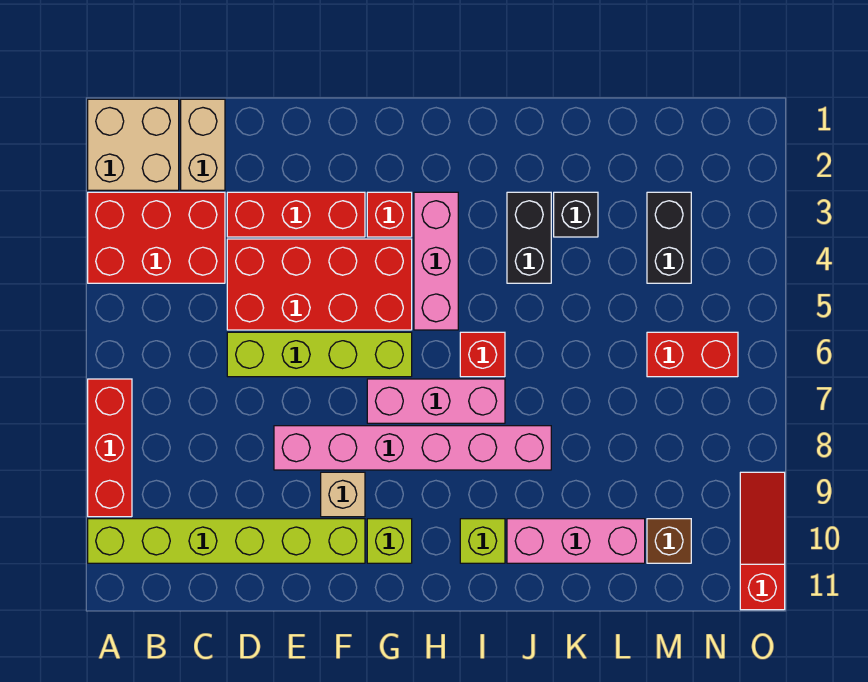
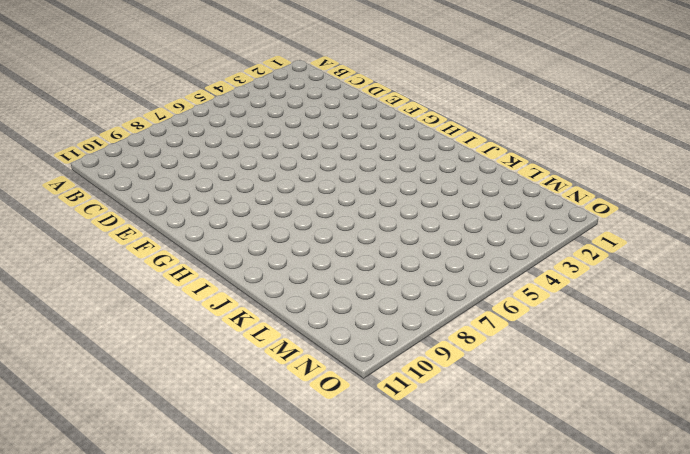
none -> tan 2x2 brick [88,99,179,190]
none -> red 2x3 brick [88,192,225,283]
none -> red 1x3 brick [88,379,132,517]

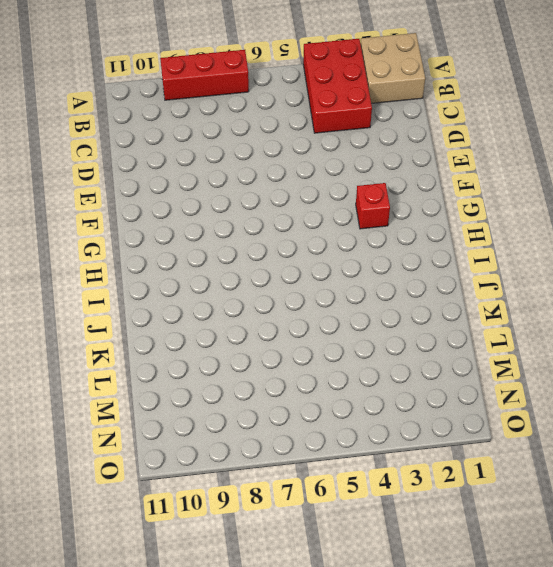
none -> lime 1x6 brick [88,519,365,563]
none -> tan 1x2 brick [181,99,225,190]
none -> red 1x3 brick [227,192,365,237]

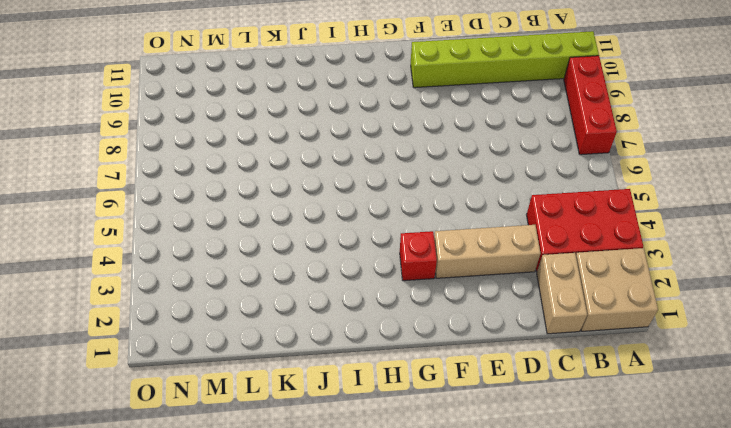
tan 1x3 brick [434,225,540,278] -> red 1x3 brick [227,192,365,237]
none -> red 2x4 brick [227,239,412,330]
none -> lime 1x4 brick [227,332,412,377]
none -> pink 1x6 brick [274,426,551,470]

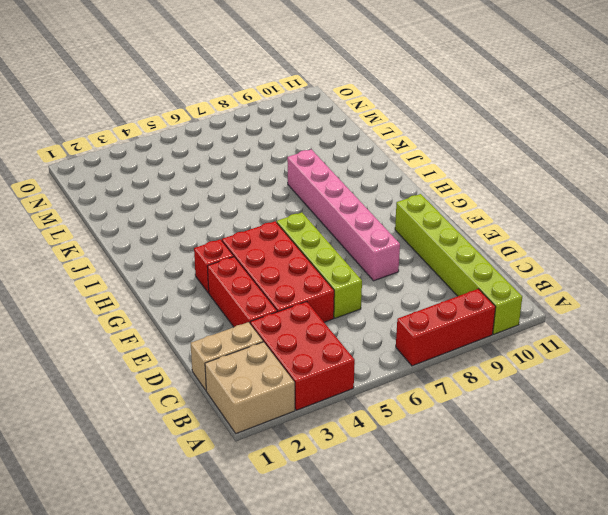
none -> tan 1x1 brick [321,472,365,517]
none -> pink 1x3 brick [367,379,505,423]
none -> lime 1x1 brick [367,519,412,563]

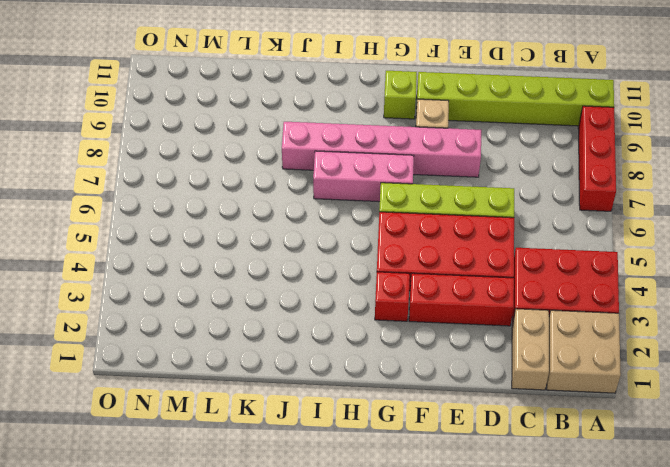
none -> pink 1x3 brick [414,192,458,330]
none -> red 1x1 brick [460,332,505,377]
none -> lime 1x1 brick [460,519,505,563]

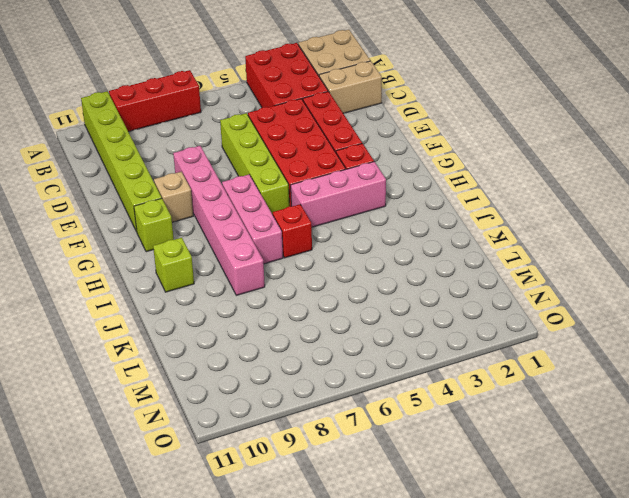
none -> black 1x2 brick [507,192,551,283]
none -> pink 1x3 brick [507,519,645,563]
none -> black 1x1 brick [554,192,598,237]

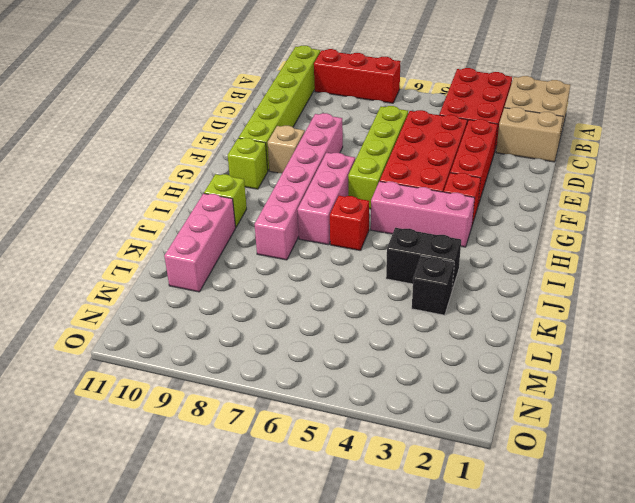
none -> black 1x2 brick [647,192,691,283]
none -> red 1x2 brick [647,332,738,377]
none -> brown 1x1 brick [647,519,691,563]

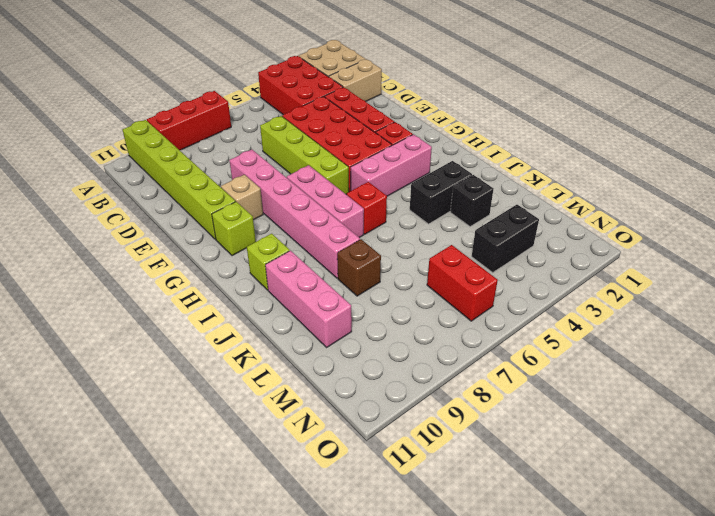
brown 1x1 brick [337,239,381,296] -> brown 1x1 brick moved to [647,519,691,563]
none -> red 1x3 slope [740,472,785,610]

